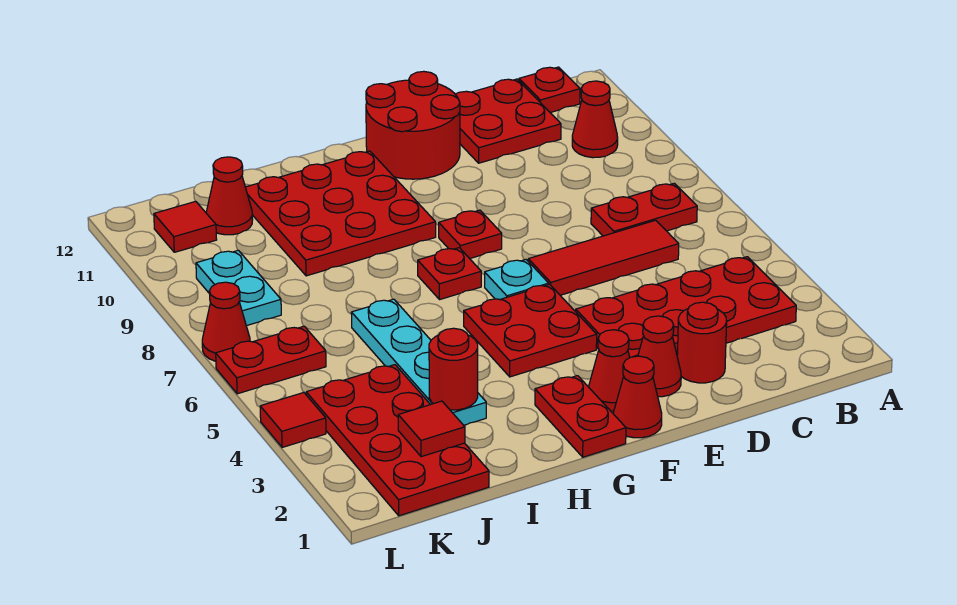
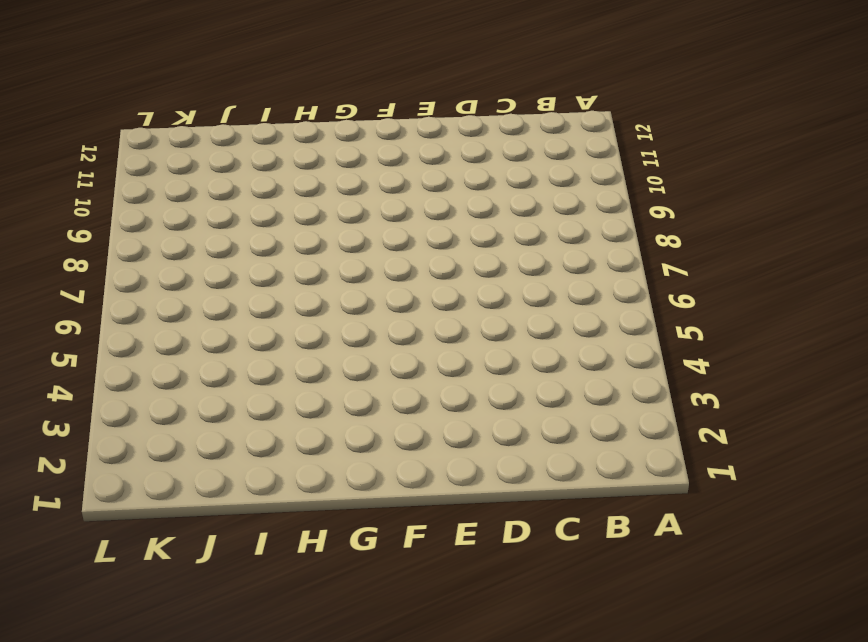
none -> red 2x4 plate [576,257,796,357]
none -> red 1x2 plate [591,183,697,236]
none -> red 1x1 cone [572,81,618,158]

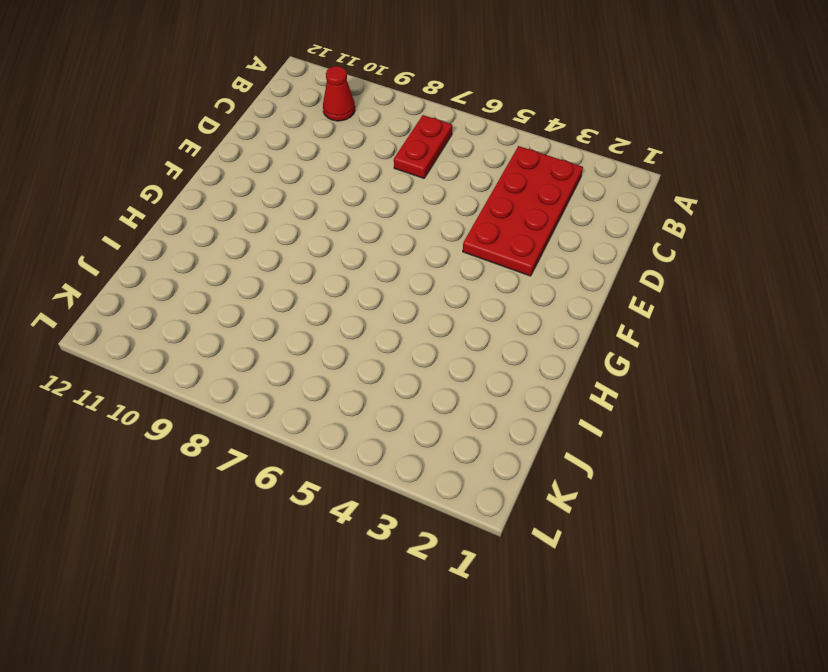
none -> red 1x1 plate [519,67,580,113]
none -> red 1x3 tile [528,220,679,295]
none -> red 2x2 plate [455,79,561,163]

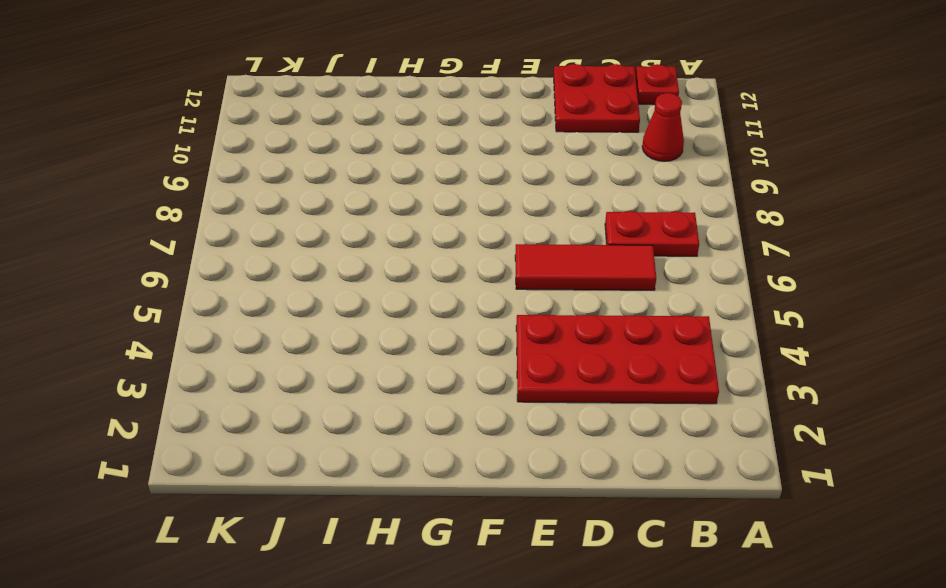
none -> red 1x1 round brick [677,302,727,383]
none -> red 1x1 cone [638,316,681,397]
none -> red 2x2 round brick [366,71,460,179]

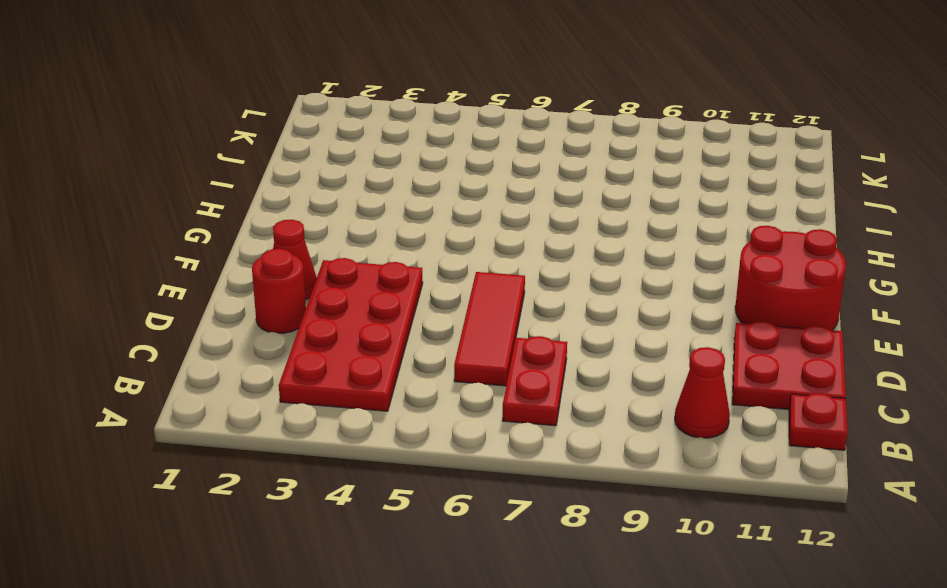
none -> red 1x1 cone [613,356,662,438]
none -> red 1x1 cone [589,330,630,411]
none -> red 2x2 plate [464,284,597,377]

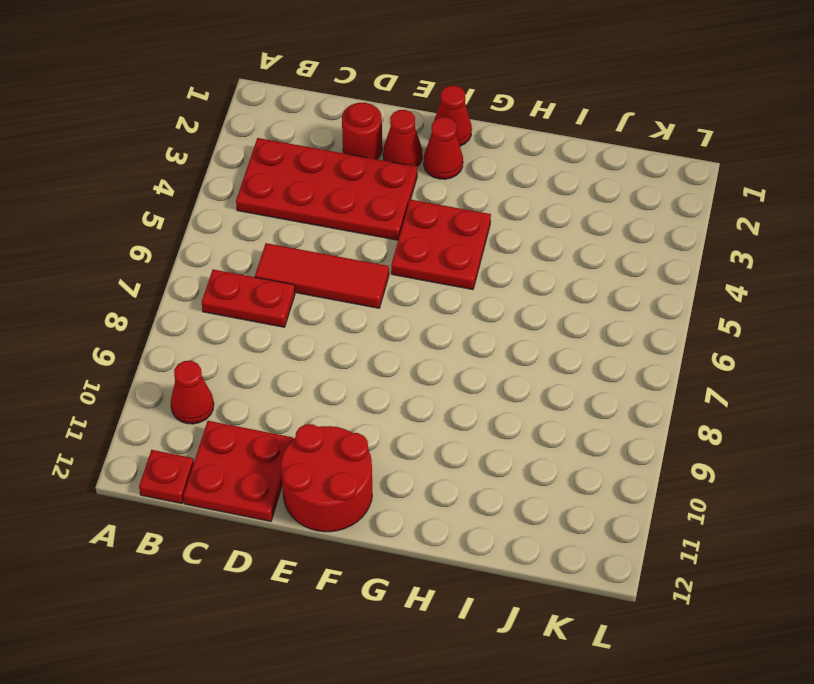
none -> cyan 1x1 plate [485,260,549,299]
none -> red 1x1 plate [439,210,502,259]
none -> red 1x2 plate [535,376,626,457]

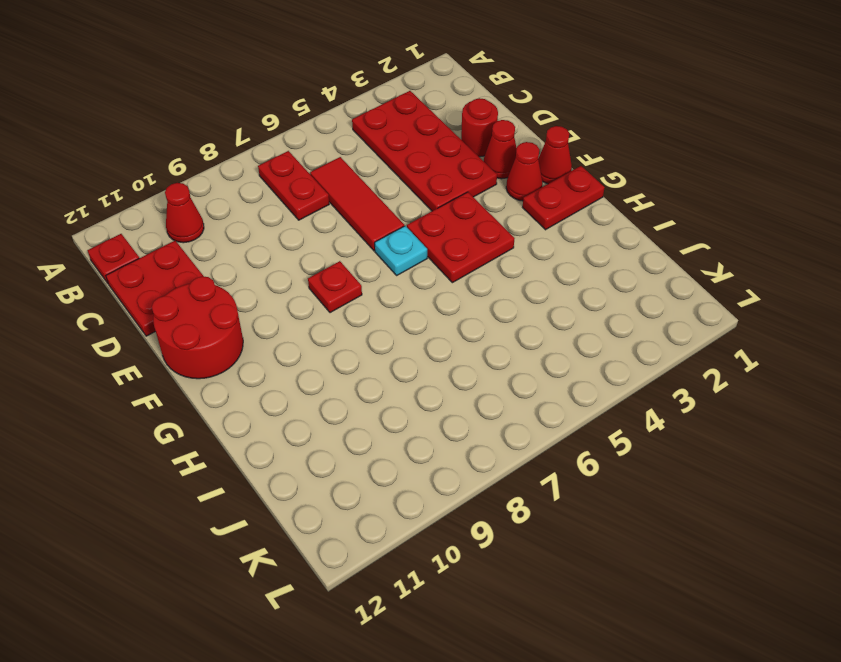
none -> red 1x1 plate [418,248,481,300]
none -> red 3x3 plate [245,151,436,276]
none -> cyan 1x4 plate [351,299,486,425]

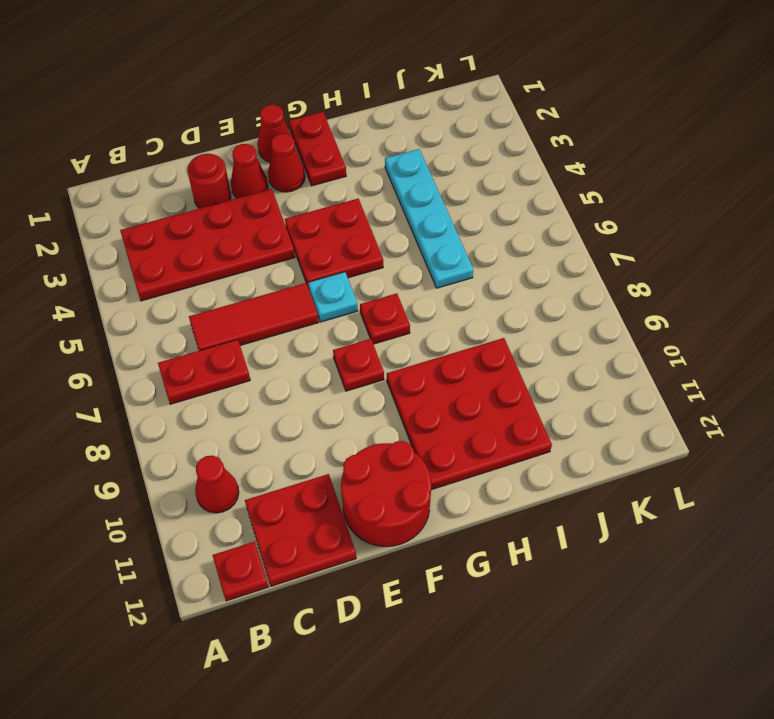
none -> red 2x4 plate [306,365,489,516]
none -> red 1x1 cone [206,157,253,235]
none -> red 1x2 plate [216,326,326,394]

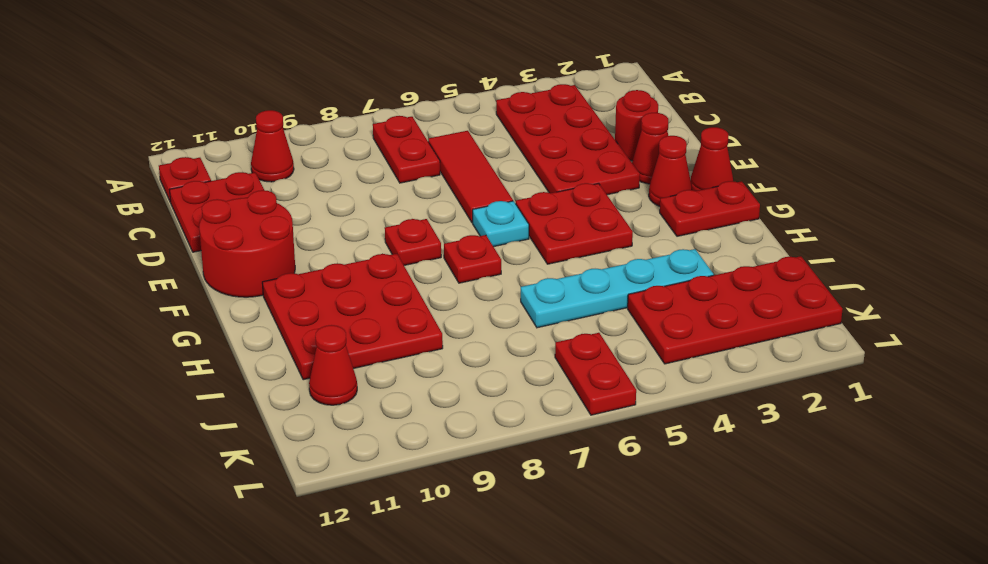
none -> cyan 1x2 plate [196,250,281,326]
none -> red 1x1 tile [154,201,217,252]
none -> red 1x1 tile [260,393,326,447]

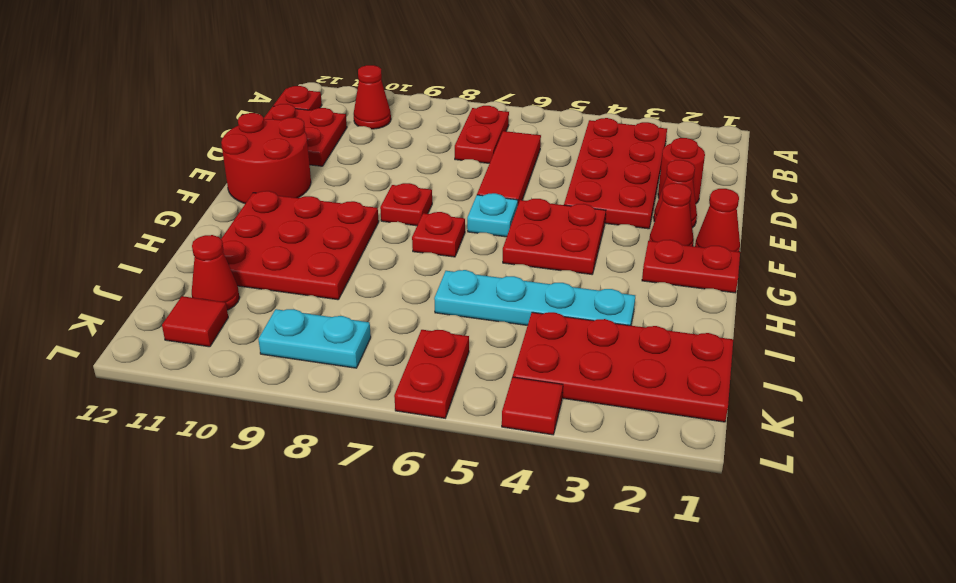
none -> red 1x1 cone [202,282,250,361]
none -> red 1x1 round brick [429,328,478,410]
none -> red 1x1 tile [398,401,465,457]

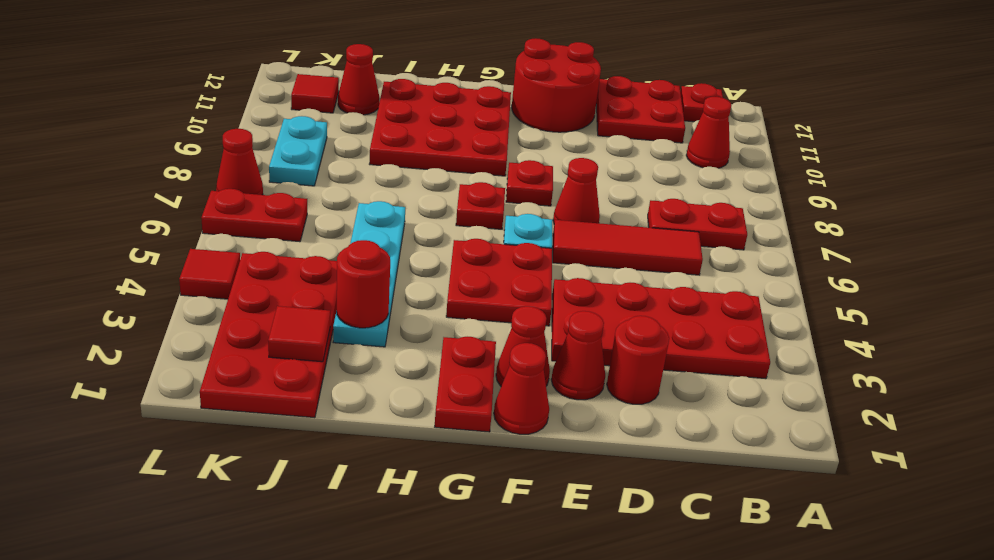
red 1x1 cone [553,158,600,223] -> none

